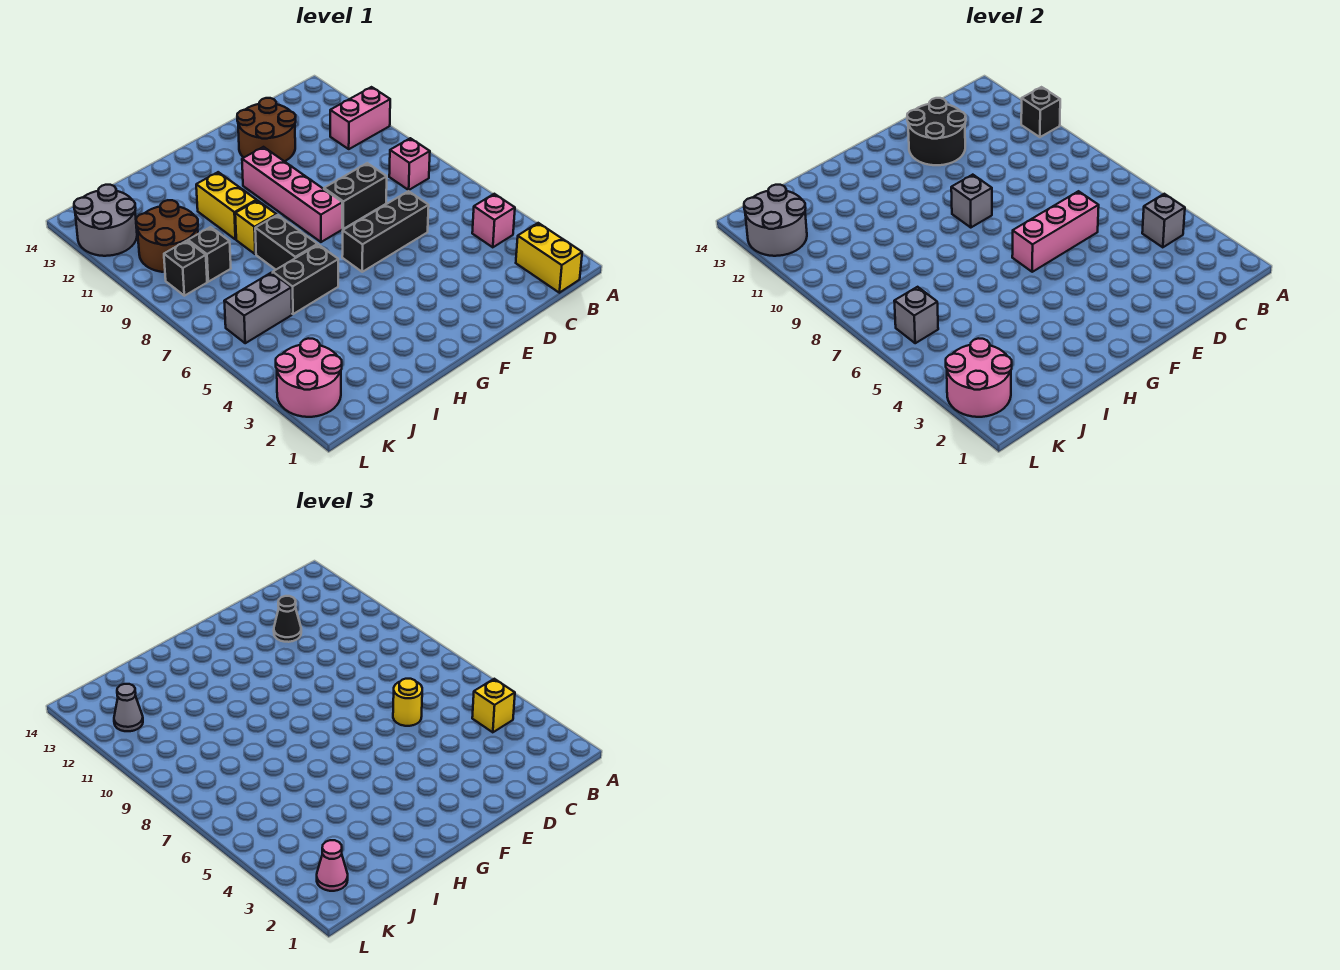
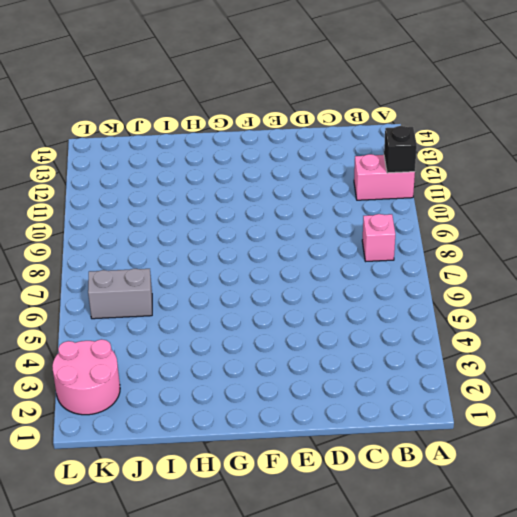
none -> yellow 1x2 brick [516,223,582,293]
none -> pink 1x1 brick [472,194,515,247]
none -> black 1x3 brick [342,191,429,272]
none -> black 1x2 brick [324,163,387,229]

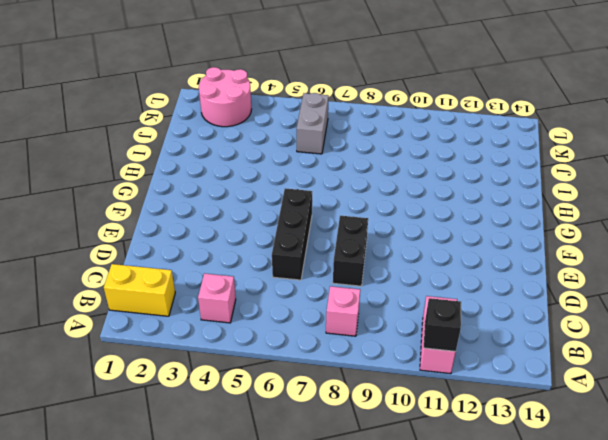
none -> brown 2x2 round brick [237,98,296,161]
none -> pink 1x4 brick [242,147,342,242]
none -> black 1x2 brick [273,245,338,314]
none -> black 1x2 brick [255,215,318,270]

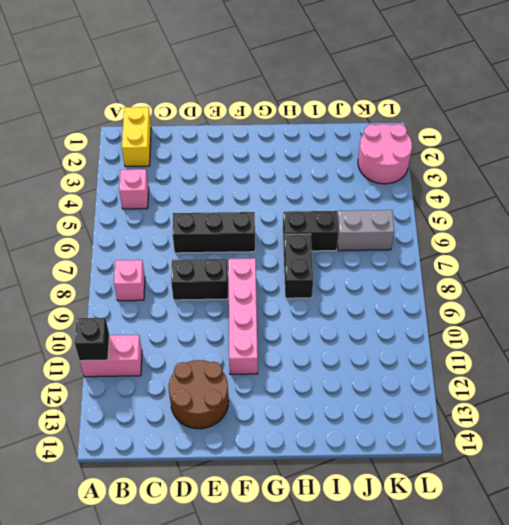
none -> yellow 1x1 brick [235,200,277,254]
none -> yellow 1x2 brick [196,172,256,239]
none -> black 1x1 brick [188,227,231,282]
none -> brown 2x2 round brick [136,200,198,272]

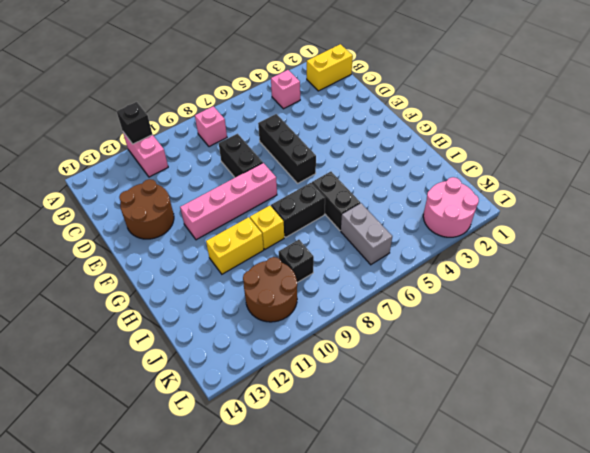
none -> black 1x1 brick [164,241,207,296]
none -> grey 2x2 round brick [74,185,137,256]
none -> grey 1x1 brick [1142,194,1185,247]
none -> pink 1x3 brick [1012,191,1099,272]

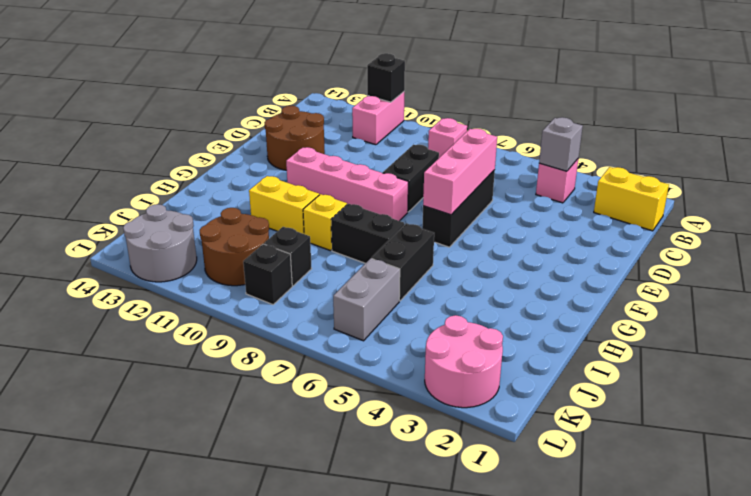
none -> black 2x2 round brick [907,98,966,165]
none -> grey 1x1 brick [951,175,992,228]
none -> pink 2x2 round brick [946,338,1012,417]
none -> grey 1x1 brick [894,287,938,343]

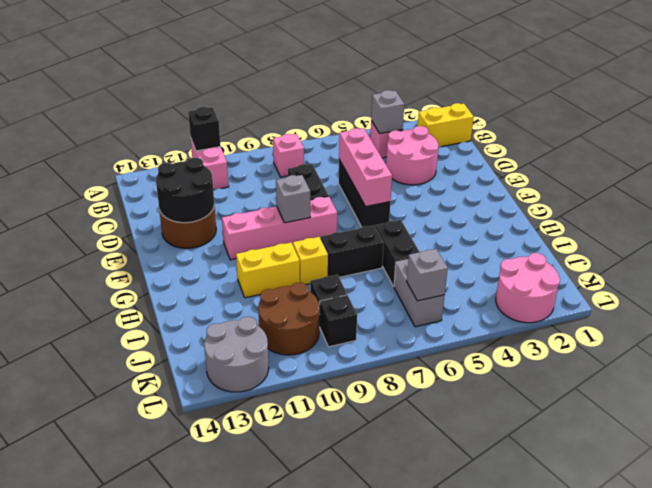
pink 2x2 round brick [386,126,438,185] -> pink 2x2 round brick moved to [946,338,1012,417]
none -> grey 2x2 round brick [744,185,807,256]
none -> yellow 1x1 brick [472,679,515,732]
none -> yellow 1x1 round brick [393,679,422,726]
none -> black 1x1 cone [274,596,301,642]

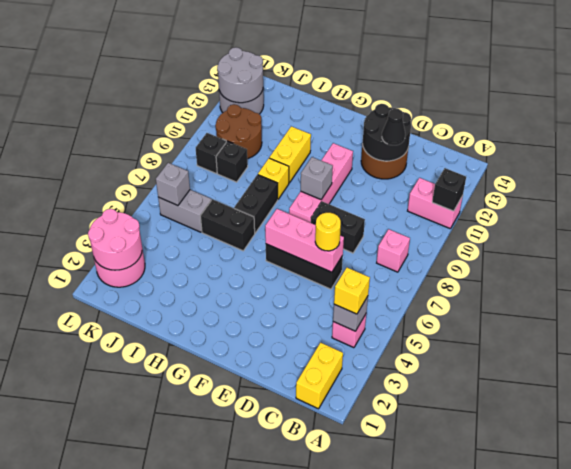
none -> pink 1x1 cone [317,840,348,891]
none -> grey 1x1 cone [114,684,143,731]

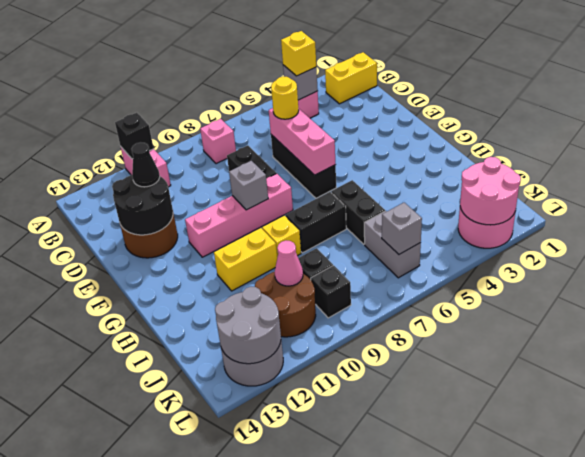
pink 1x1 cone [275,241,303,286] -> pink 1x1 cone moved to [317,840,348,891]
none -> grey 1x1 cone [114,684,143,731]

